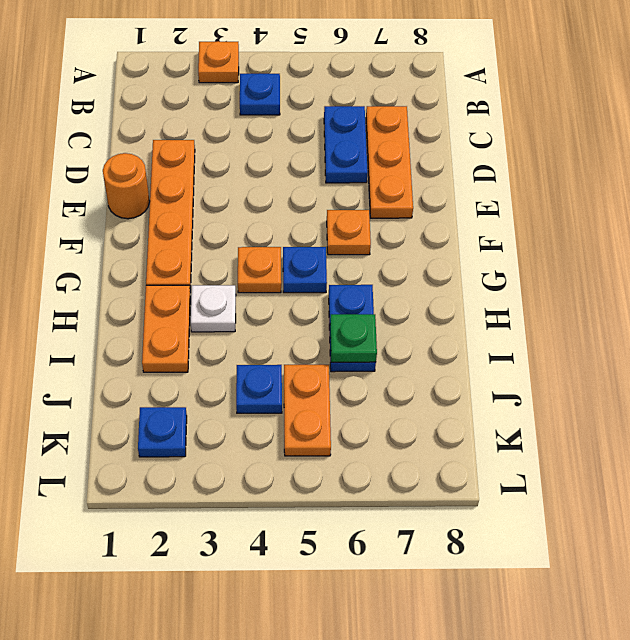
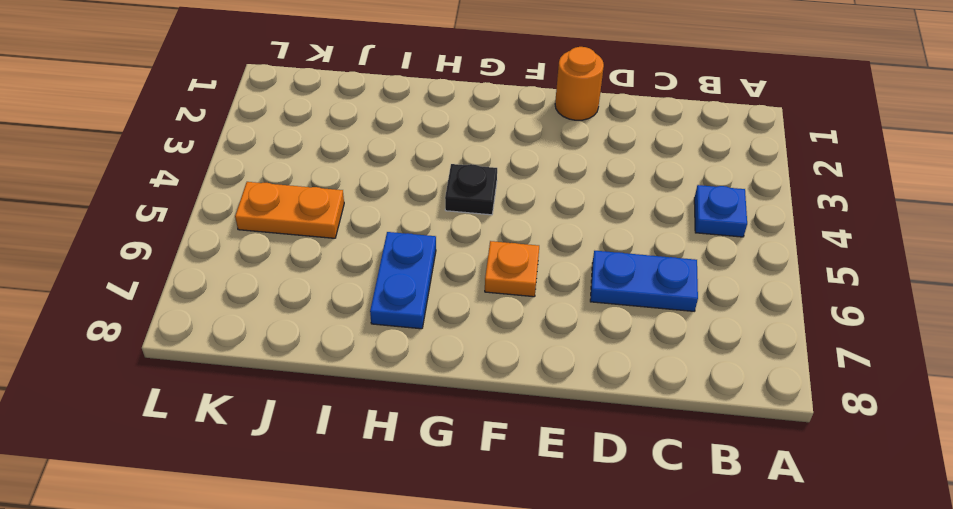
black 1x1 plate [445,164,497,215] -> orange 1x1 plate [238,247,281,293]
blue 1x2 plate [370,232,436,329] -> blue 1x2 plate turned to [329,285,376,372]
none -> orange 1x1 plate [198,41,239,83]
none -> orange 1x3 plate [366,106,413,218]
none -> orange 1x4 plate [146,140,195,292]

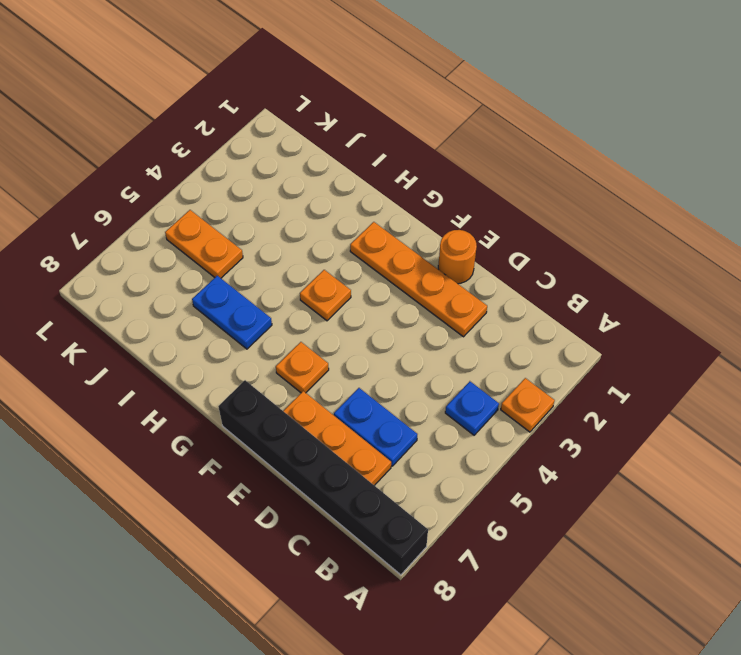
black 1x6 brick [218,380,428,575] -> none
none -> blue 1x1 plate [283,247,327,293]
none -> orange 1x2 plate [142,285,190,372]
none -> white 1x1 plate [191,285,236,332]

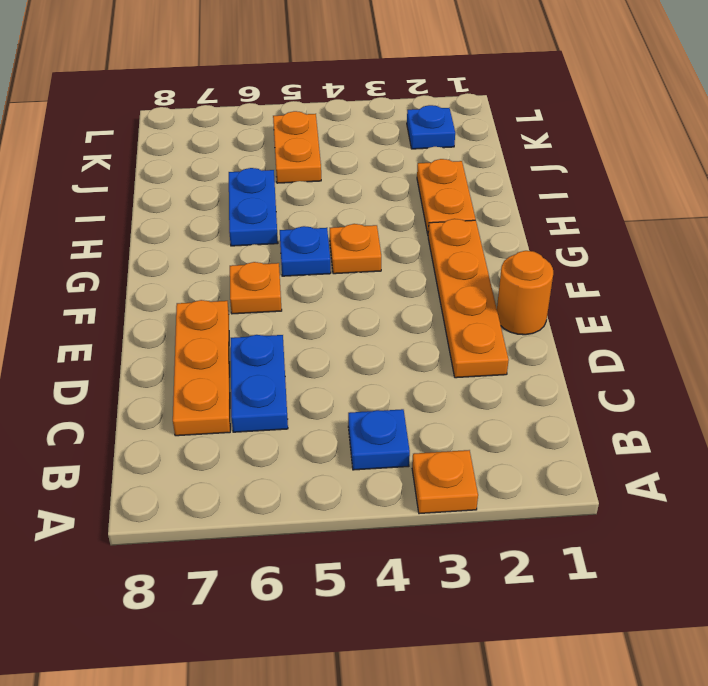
none -> white 1x1 plate [191,285,236,332]
none -> blue 1x1 plate [236,365,282,413]
none -> green 1x1 plate [330,314,377,362]

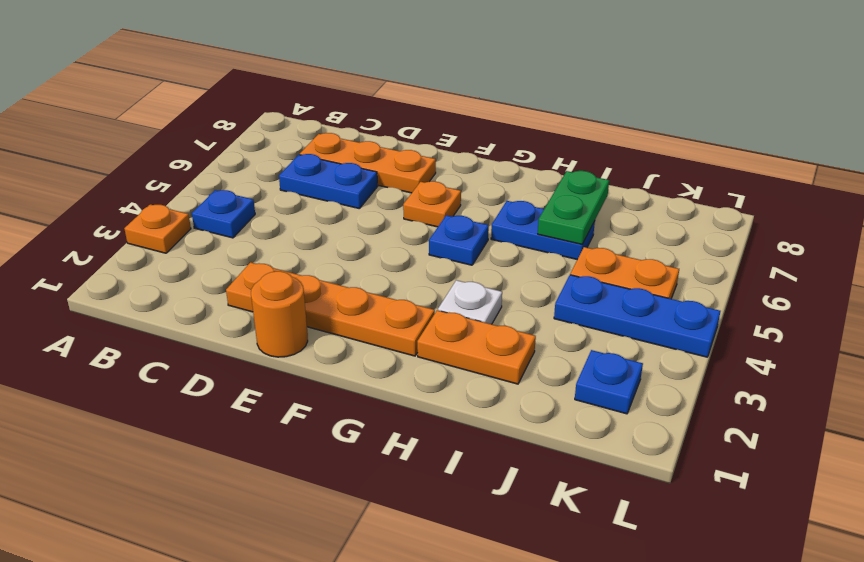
green 1x2 plate [538,171,609,244] -> green 1x1 plate [330,314,377,362]
blue 1x3 plate [554,275,720,357] -> blue 1x1 plate [236,365,282,413]
none -> orange 1x1 plate [238,247,281,293]

